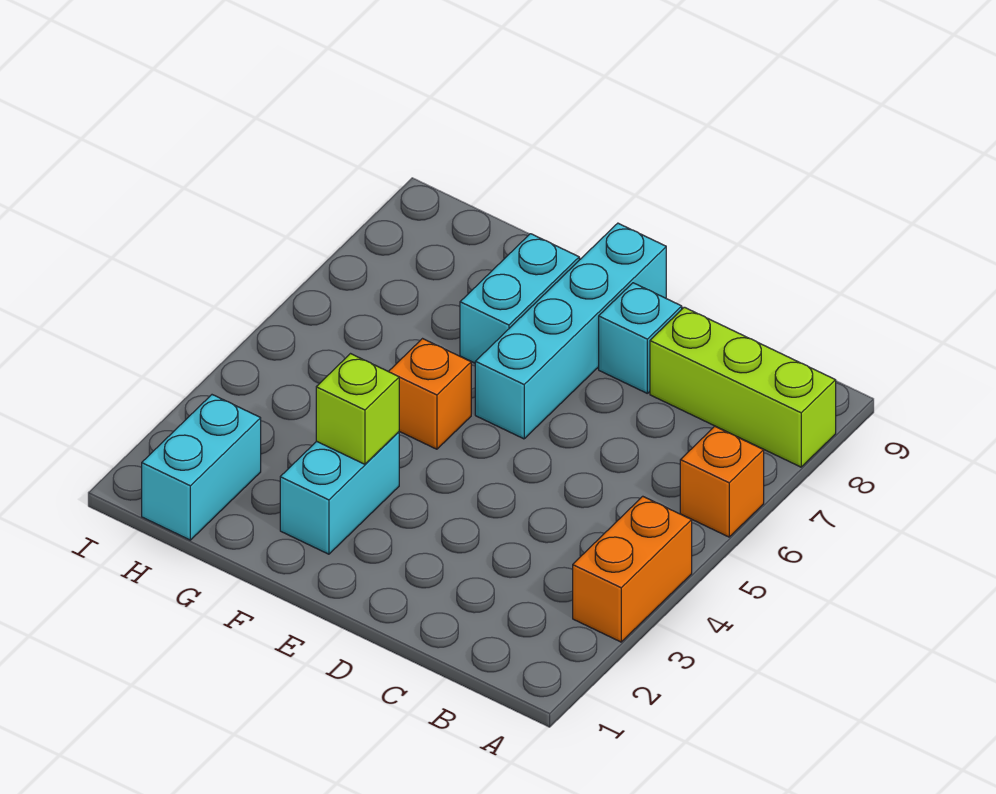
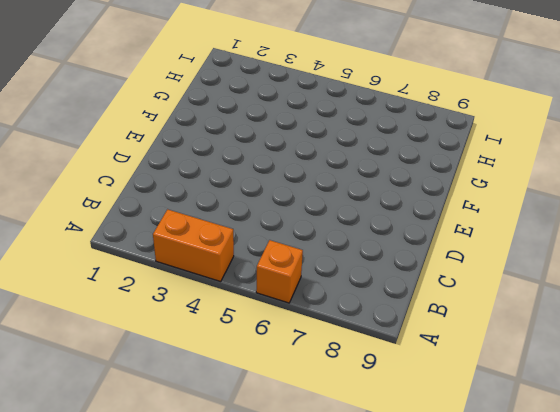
none -> lime 1x3 brick [650,307,836,467]
none -> cyan 1x1 brick [599,283,682,393]

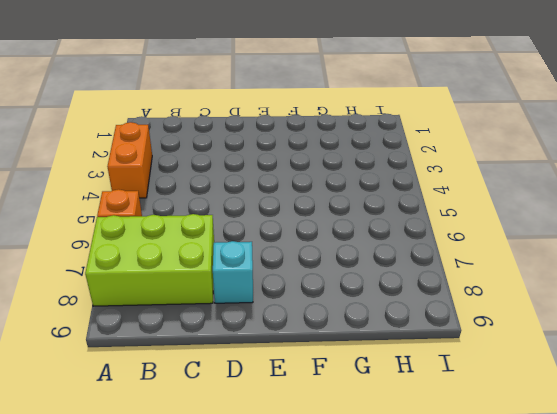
lime 2x3 brick [85,214,214,306] -> lime 1x3 brick [650,307,836,467]
none -> cyan 1x4 brick [475,223,666,439]
none -> cyan 1x2 brick [280,432,399,554]

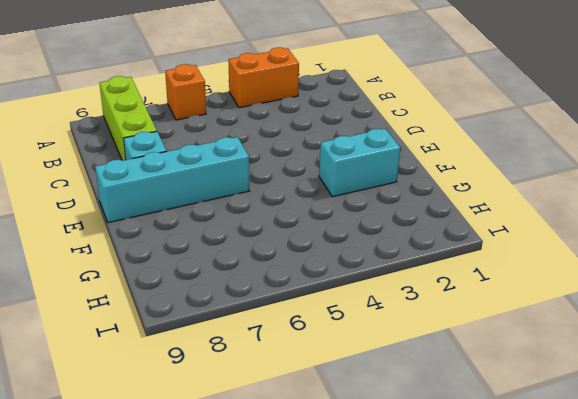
none -> orange 1x1 brick [388,339,471,449]
none -> cyan 1x2 brick [460,234,579,363]

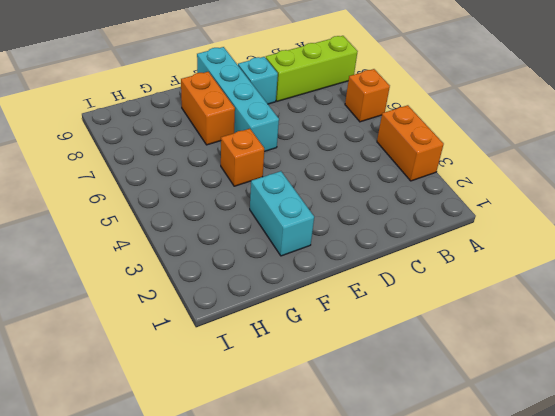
orange 1x2 brick [181,72,235,145] -> cyan 1x2 brick [460,234,579,363]
none -> cyan 1x2 brick [142,395,261,540]
none -> lime 1x1 brick [316,354,399,464]

